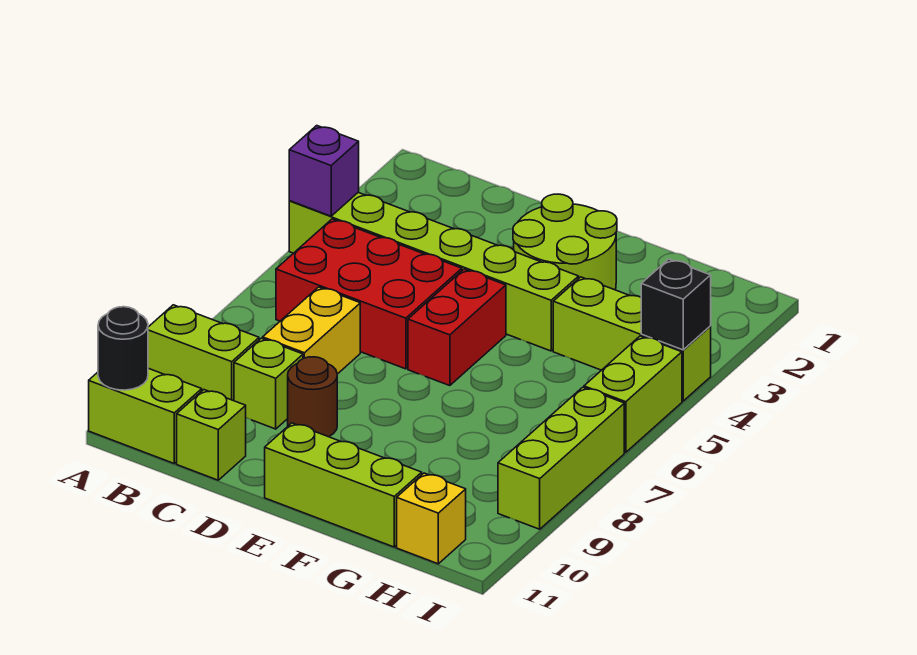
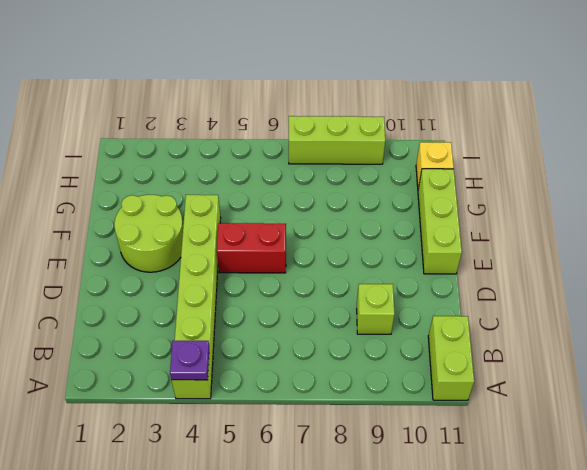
purple 1x1 plate [170,340,209,380] -> purple 1x1 brick [289,126,359,216]
none -> lime 1x2 brick [148,305,259,401]
none -> red 2x3 brick [276,219,462,369]
none -> yellow 1x2 brick [263,287,360,374]

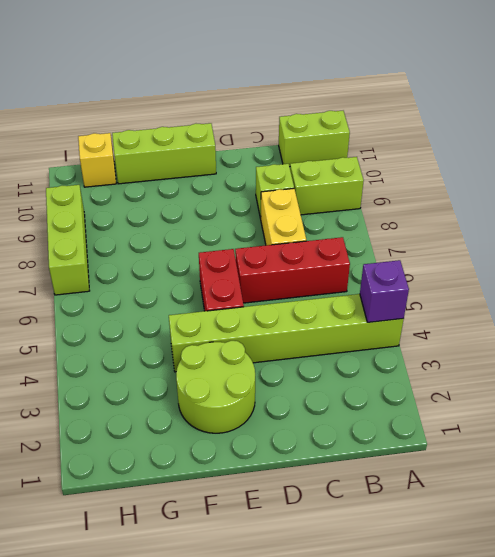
red 1x3 brick [235,237,350,303] -> red 2x3 brick [276,219,462,369]
none -> lime 1x1 brick [177,390,246,480]
none -> brown 1x1 round brick [288,357,337,437]
none -> lime 1x3 brick [553,277,711,401]

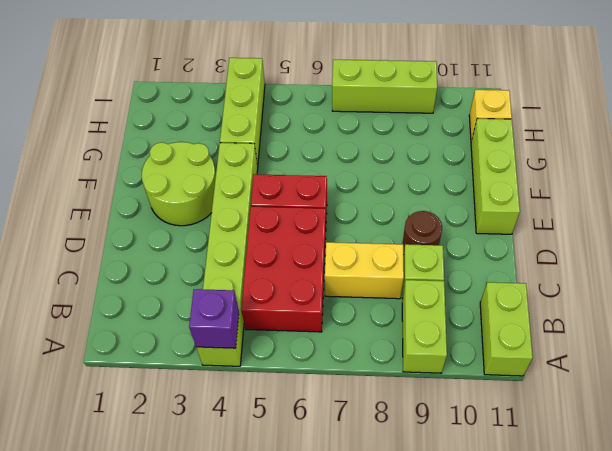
none -> lime 1x1 brick [177,390,246,480]
none -> lime 1x2 brick [584,336,682,452]
none -> black 1x1 round brick [98,307,148,390]

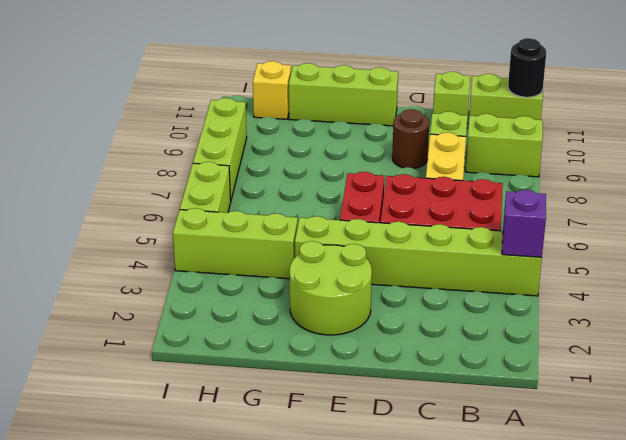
none -> black 1x1 brick [641,259,711,350]

